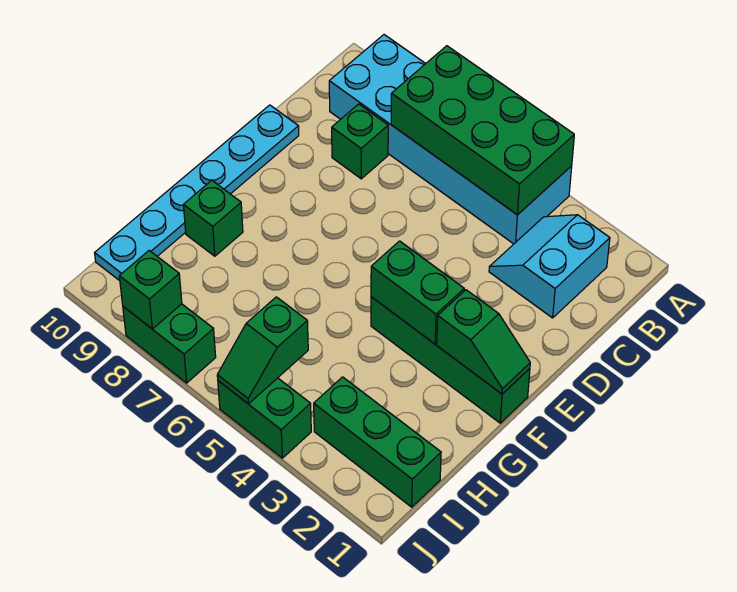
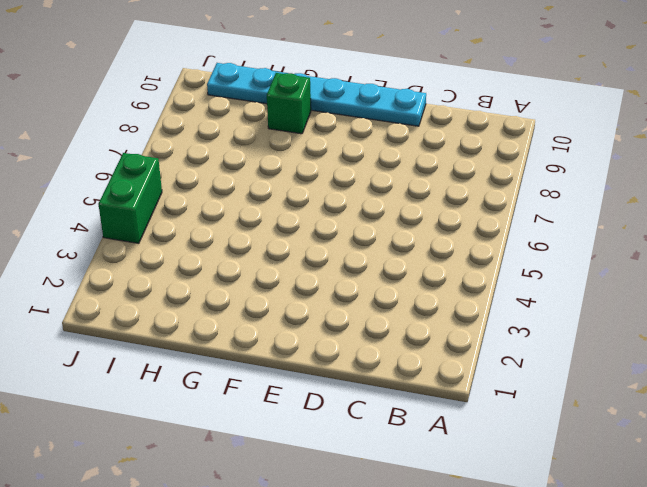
none -> cyan 2x6 brick [329,35,572,244]
none -> cyan 2x2 slope [489,215,610,318]
none -> green 1x1 brick [332,104,388,179]

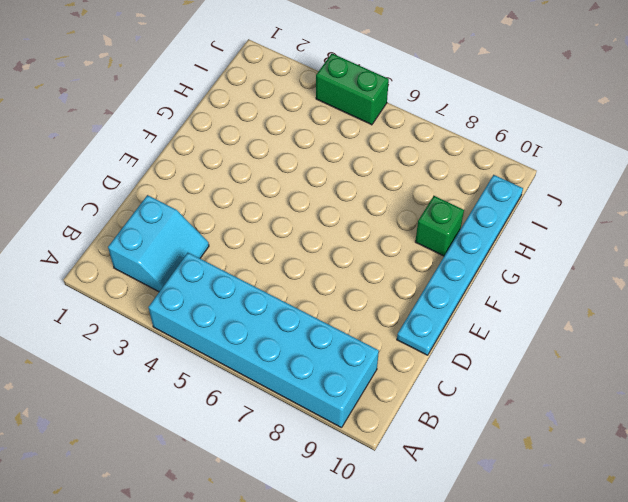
none -> green 1x1 brick [332,104,388,179]
none -> green 1x4 brick [371,297,530,423]
none -> green 1x3 brick [314,377,441,507]

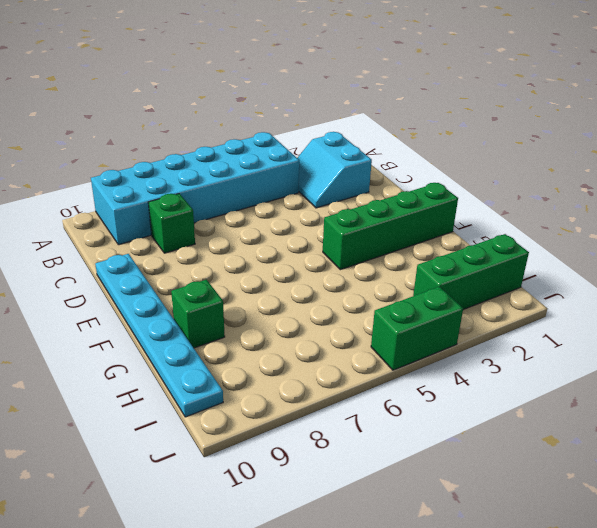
none -> green 1x2 brick [123,304,216,383]
none -> green 2x4 brick [391,46,574,215]
none -> green 1x2 slope [437,290,530,394]

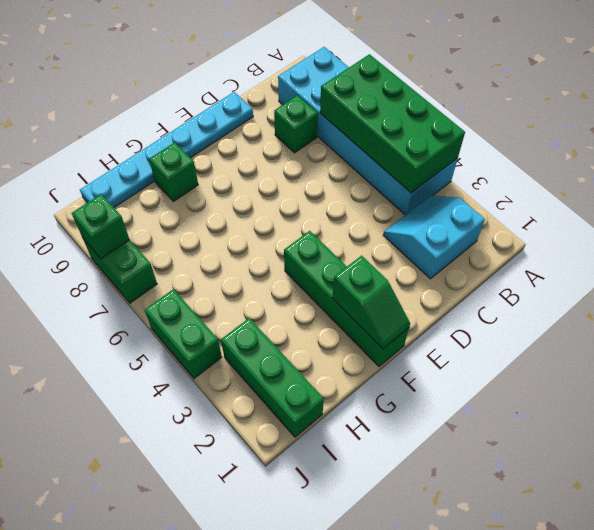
none -> green 1x2 brick [371,241,464,344]
none -> green 1x2 slope [217,297,308,404]

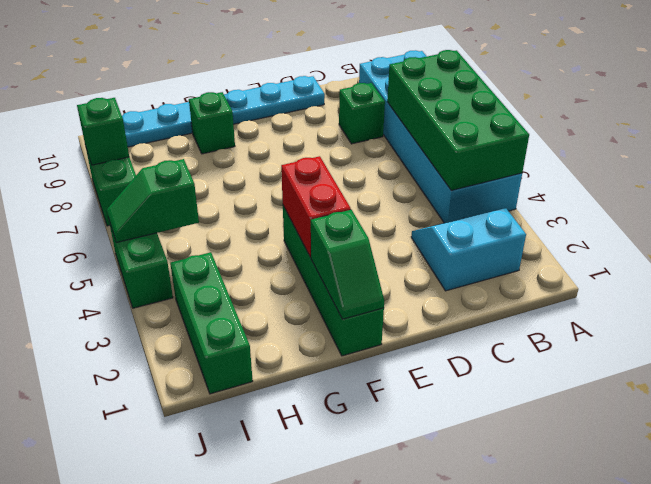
red 1x2 brick [281,156,351,257] -> green 1x2 brick [371,241,464,344]

